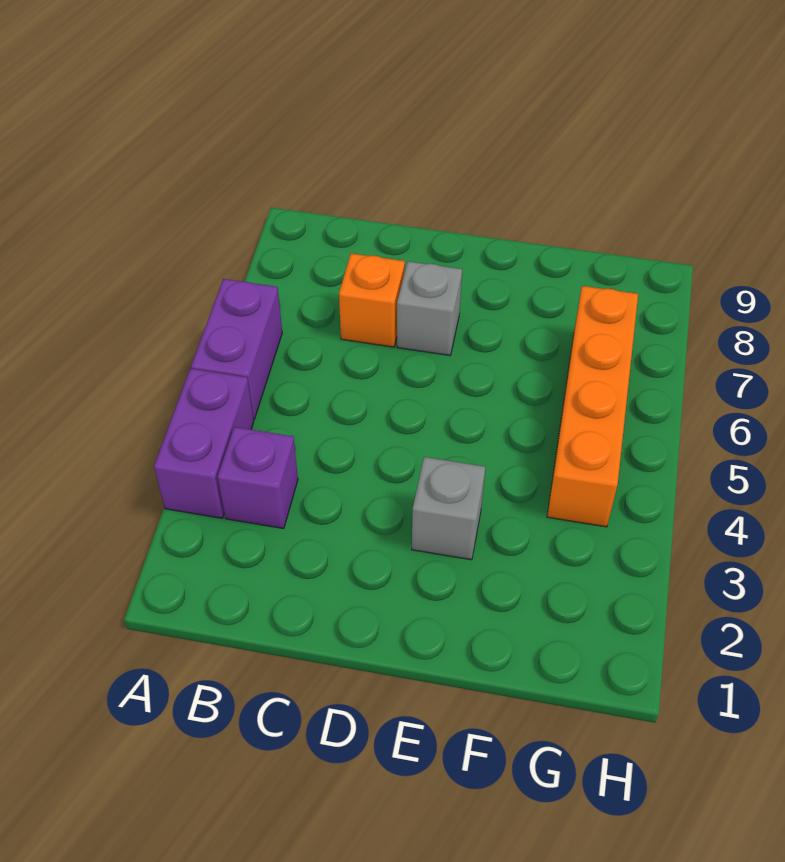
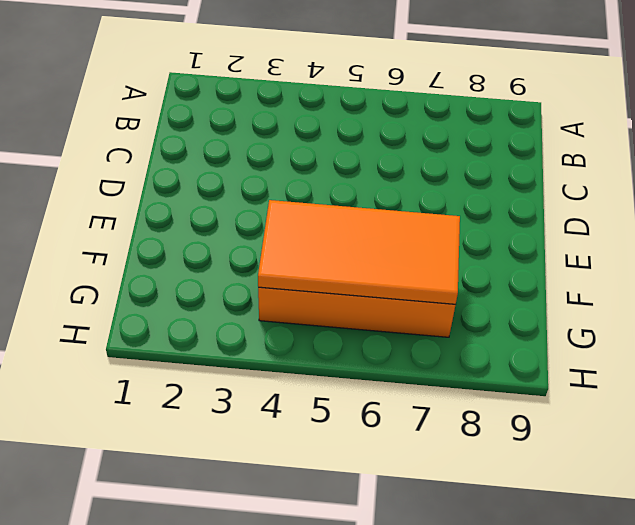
orange 2x4 tile [258,200,460,304] -> none
none -> purple 1x2 brick [154,369,254,518]
none -> purple 1x2 brick [191,279,282,419]

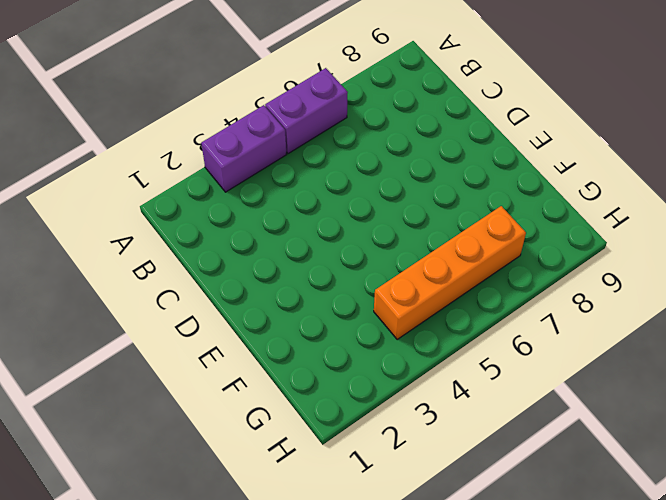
none -> purple 1x1 brick [218,427,298,529]
none -> orange 1x1 brick [339,253,405,347]

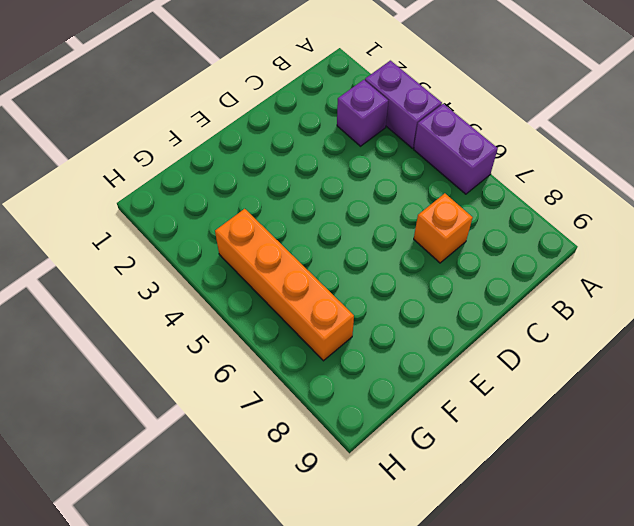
none -> grey 1x1 brick [397,261,462,355]
none -> grey 1x1 brick [412,457,485,560]

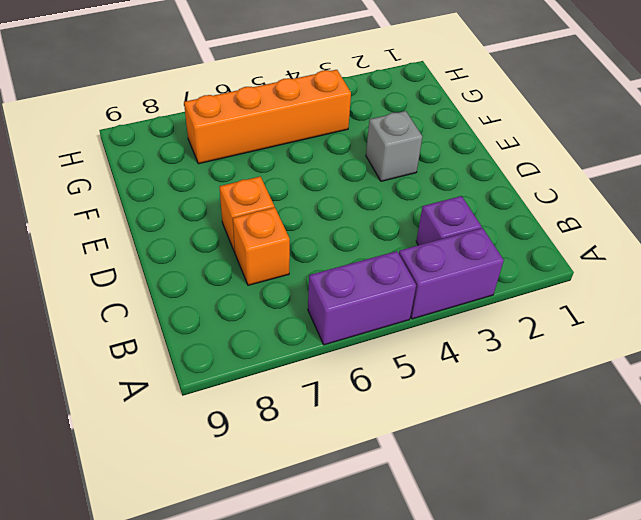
orange 1x1 brick [219,176,274,252] -> grey 1x1 brick [397,261,462,355]

